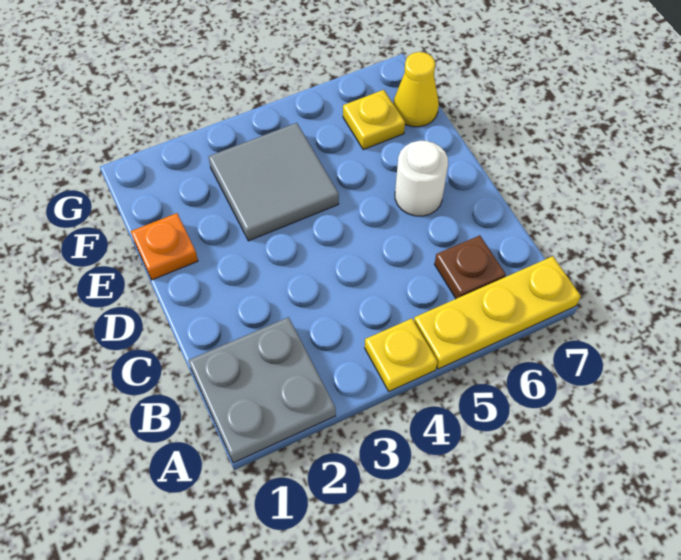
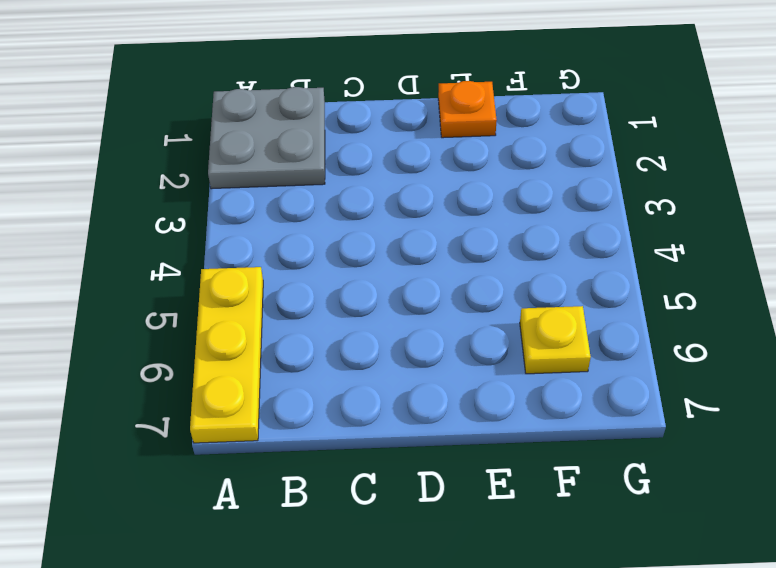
none -> yellow 1x1 plate [365,319,437,391]
none -> brown 1x1 plate [435,236,506,299]

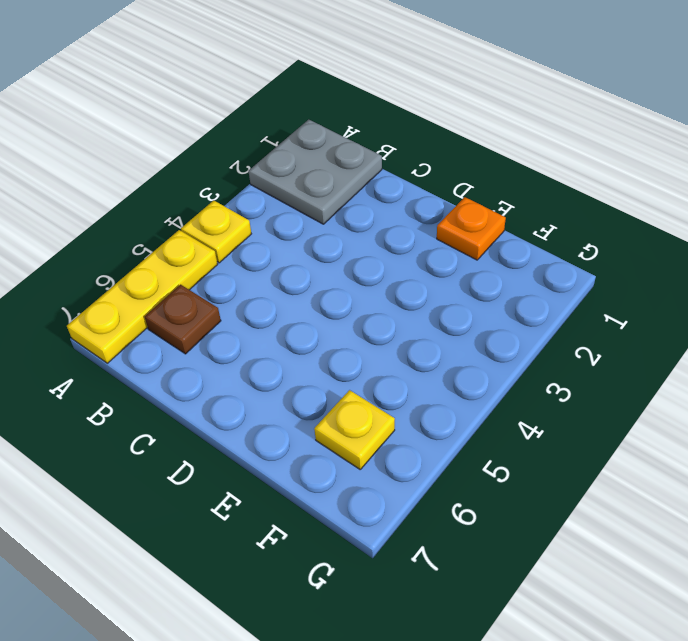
none -> white 1x1 round brick [395,141,448,216]
none -> grey 2x2 tile [208,123,339,241]

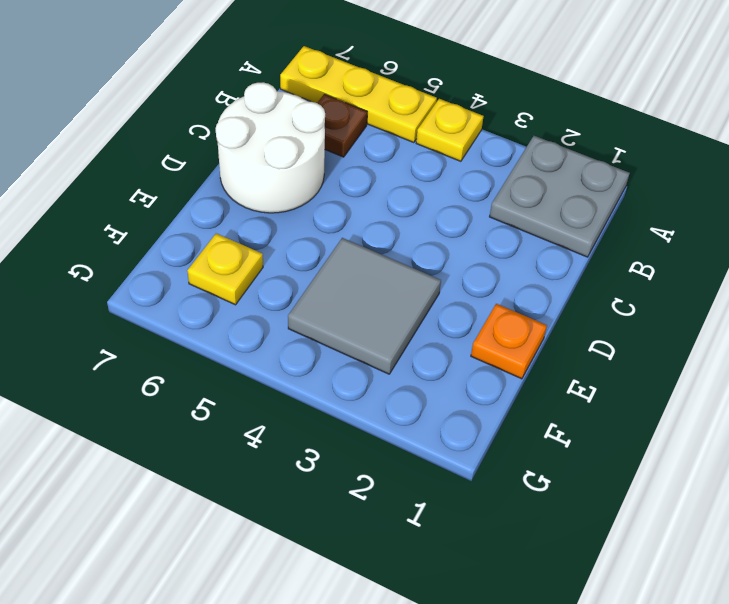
white 2x2 round brick [216,82,325,213] -> white 1x1 round brick [395,141,448,216]
none -> yellow 1x1 cone [393,52,439,127]

